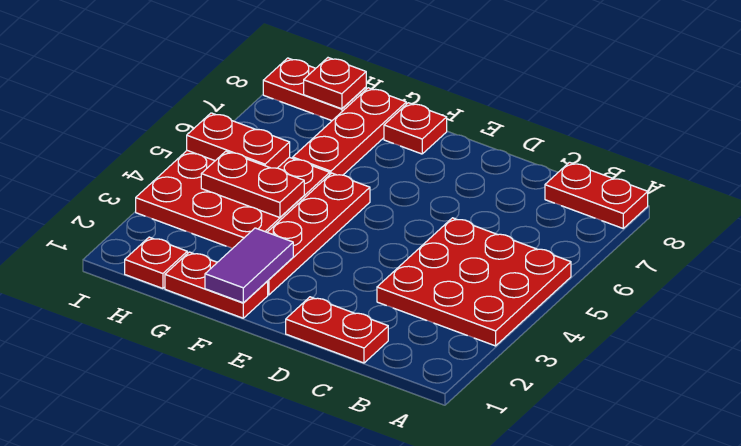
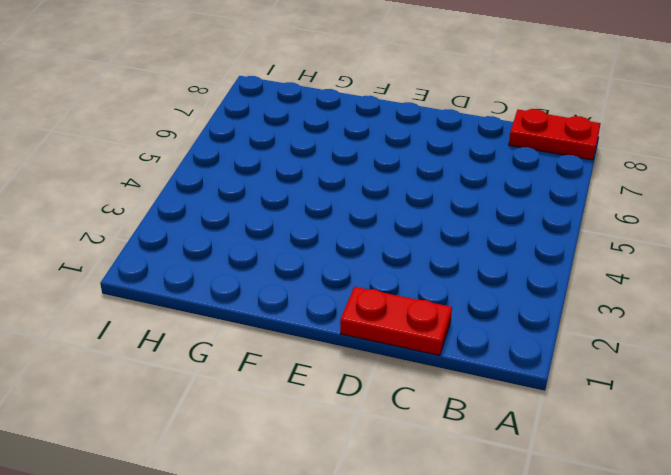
none -> red 3x3 plate [377,218,571,346]
none -> red 1x2 plate [165,252,268,318]
none -> red 1x4 plate [267,173,370,295]

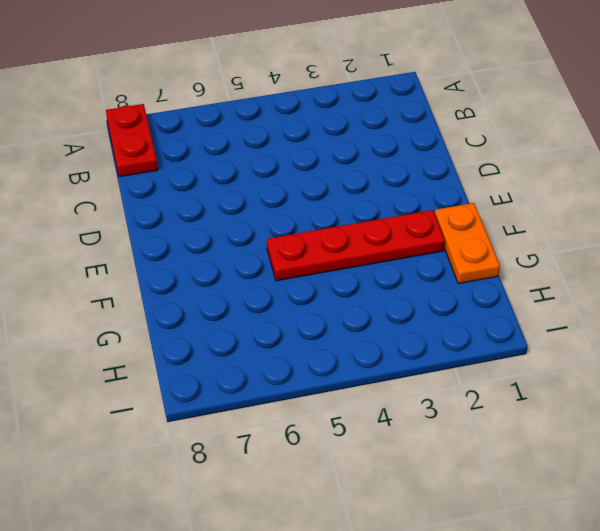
orange 1x2 plate [435,203,500,284] -> red 1x2 plate [165,252,268,318]
none -> red 3x3 plate [377,218,571,346]
none -> red 1x2 plate [286,297,388,363]
none -> red 1x1 plate [384,103,447,154]

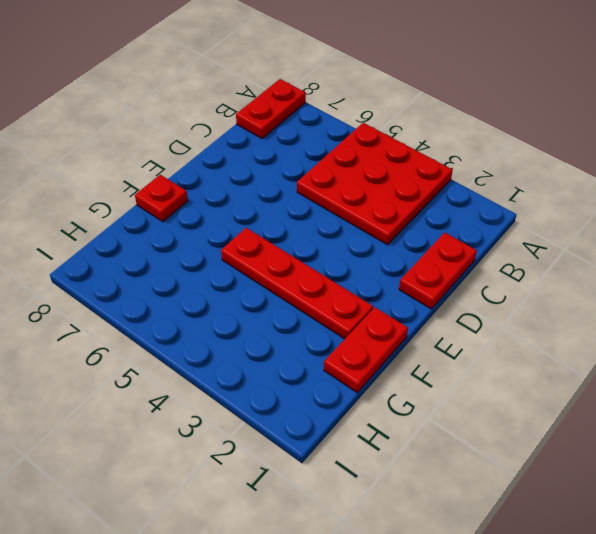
none -> red 3x3 plate [136,151,330,249]
none -> red 1x3 plate [293,88,406,175]
none -> red 1x1 plate [125,237,187,288]

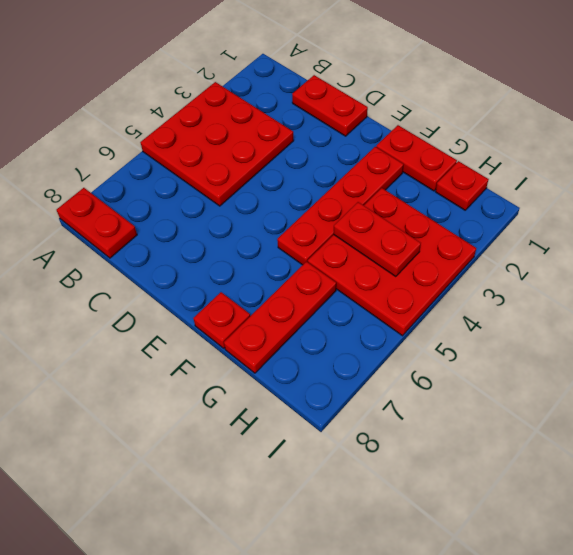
none -> red 1x2 plate [263,58,366,121]
none -> purple 1x2 tile [205,228,293,303]
none -> red 1x2 plate [187,113,290,168]

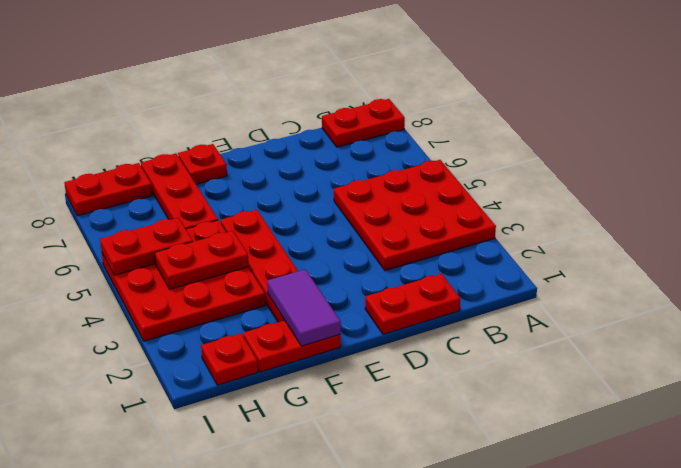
none -> red 1x1 plate [304,58,366,109]

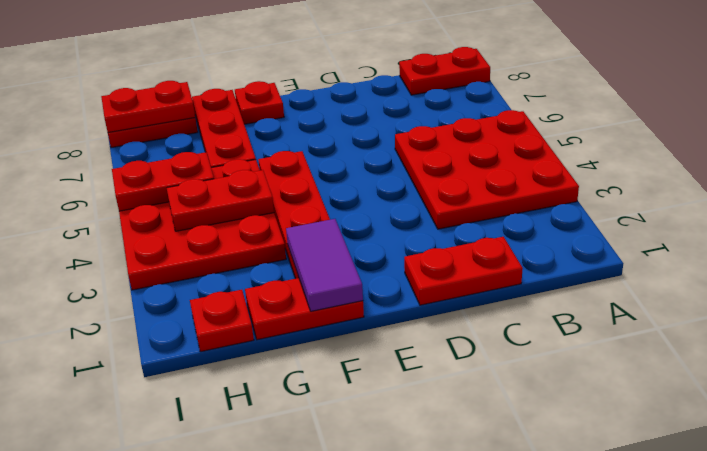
red 1x2 plate [101,81,195,133] -> red 1x1 plate [304,58,366,109]

